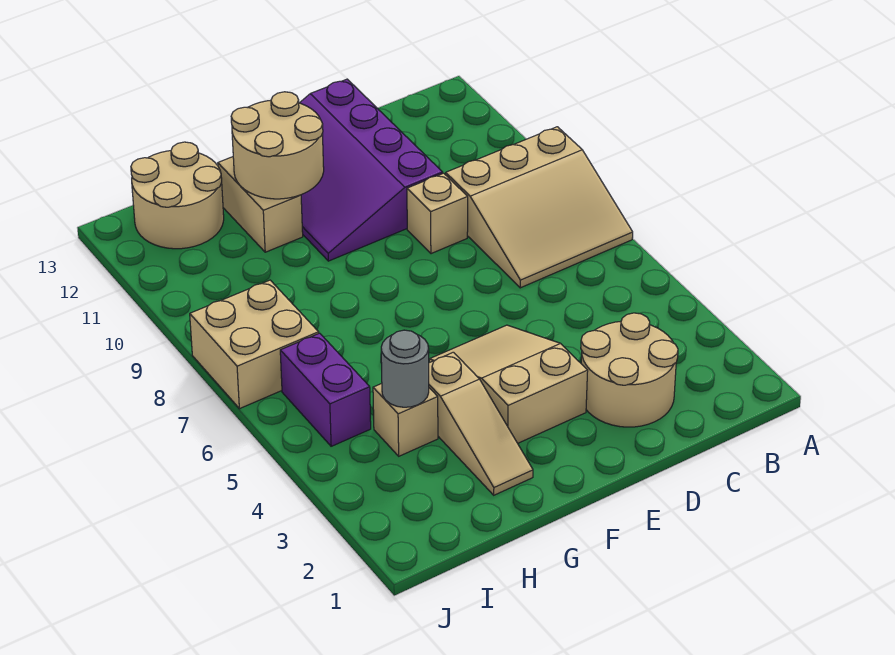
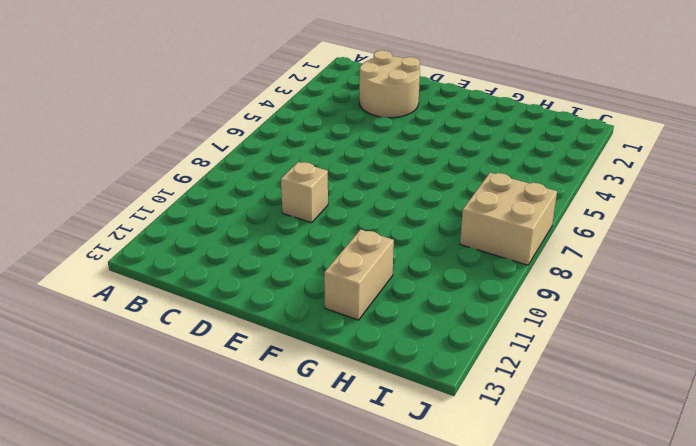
none -> tan 3x3 slope [446,127,633,288]
none -> purple 3x4 slope [300,79,443,261]
none -> tan 2x3 slope [429,325,588,443]

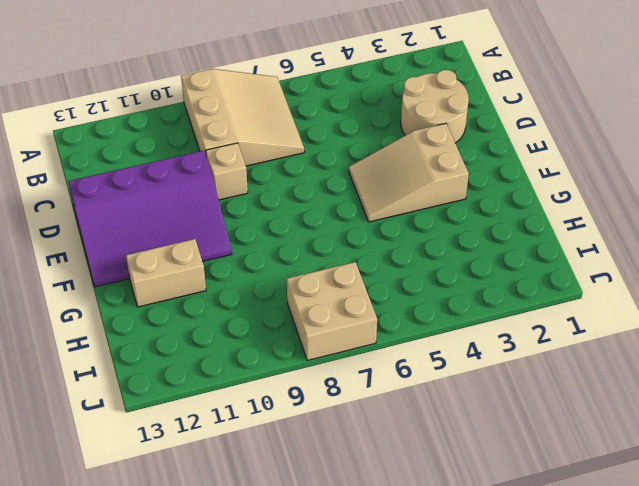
none -> tan 1x3 slope [429,352,533,495]
none -> tan 1x1 brick [373,384,438,456]
none -> tan 2x2 round brick [131,142,224,249]

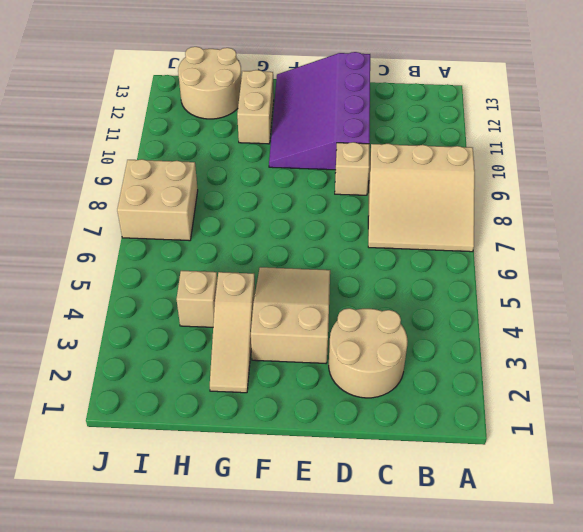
none -> purple 1x2 brick [280,333,371,446]
none -> tan 2x2 round brick [231,92,324,199]
none -> grey 1x1 round brick [381,330,429,407]

